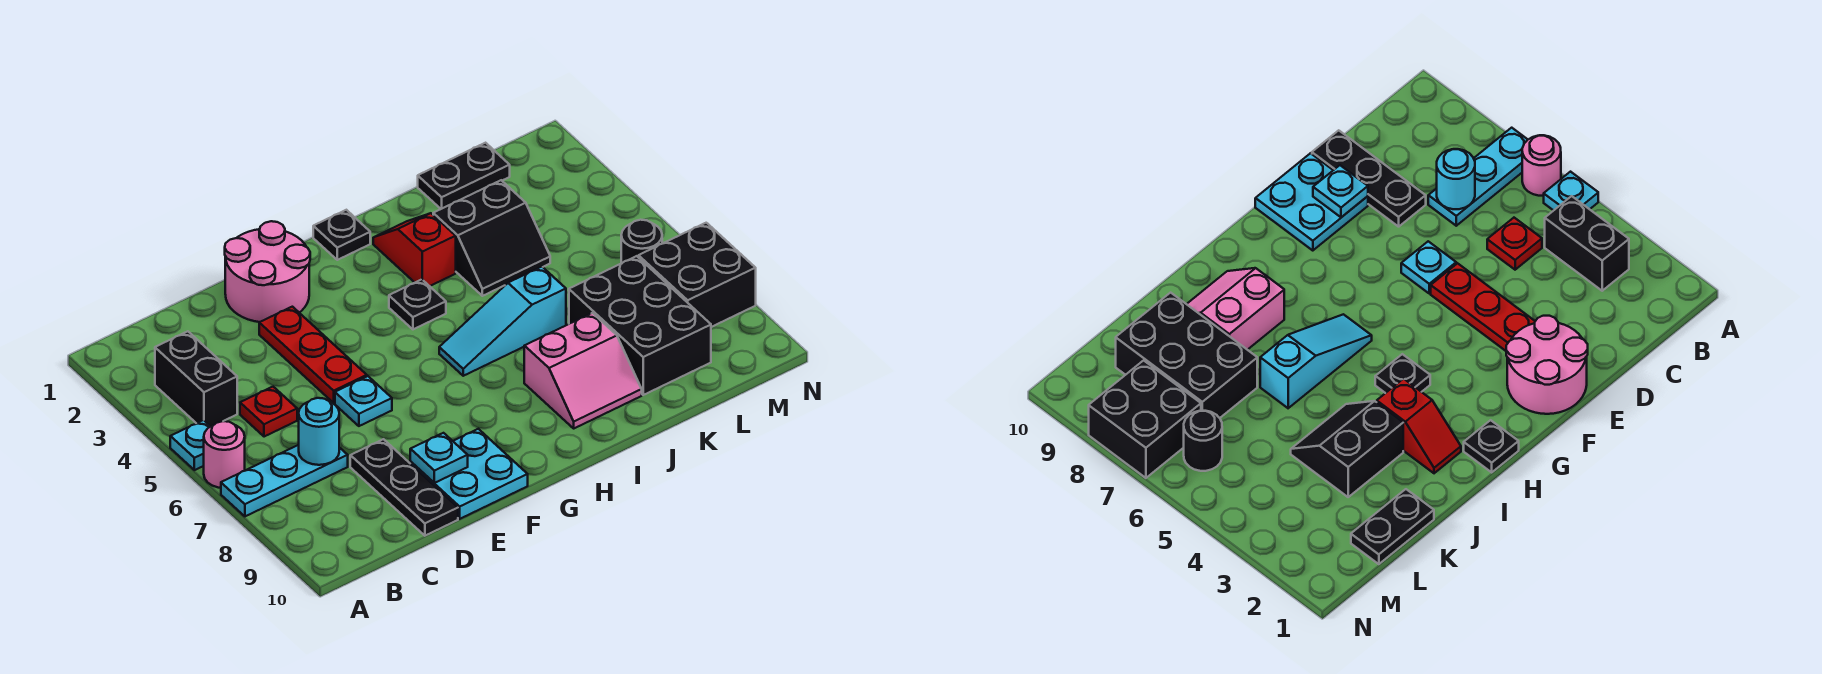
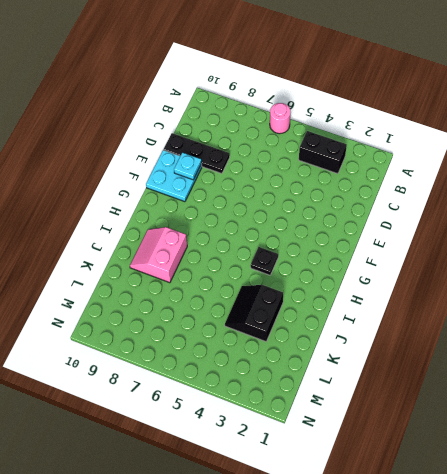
none -> cyan 1x1 plate [170,420,210,470]
none -> cyan 1x3 plate [221,445,348,516]
none -> red 1x1 plate [240,387,297,437]

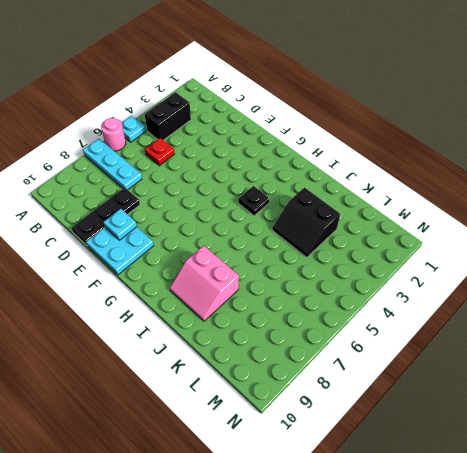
none -> pink 2x2 round brick [225,221,310,322]
none -> red 1x3 plate [259,307,367,403]
none -> cyan 1x1 plate [335,376,392,426]

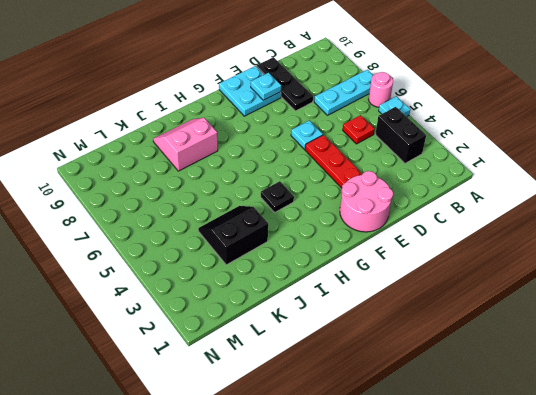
none -> black 1x1 plate [313,210,370,260]
none -> cyan 1x3 slope [439,267,566,376]
none -> red 1x2 slope [373,213,456,286]

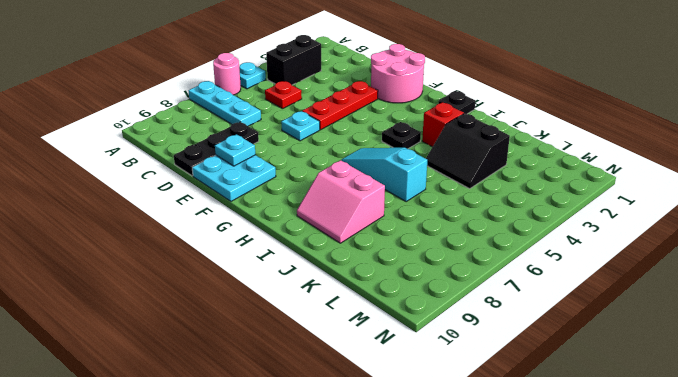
none -> black 1x2 plate [418,143,510,209]
none -> black 2x3 brick [569,256,711,395]
none -> black 1x1 round brick [621,220,662,263]

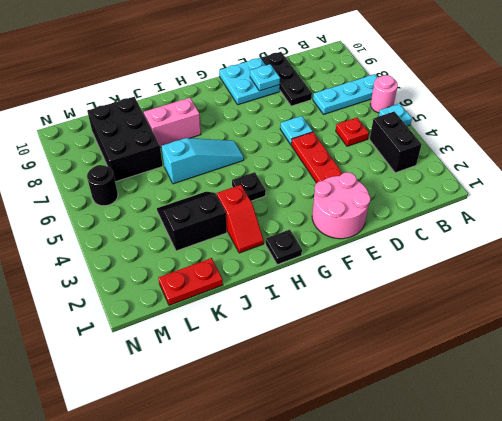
red 1x2 plate [158,258,223,305] -> black 1x2 plate [418,143,510,209]
none -> black 2x2 brick [638,223,756,327]
none -> cyan 1x1 round brick [299,398,339,465]

